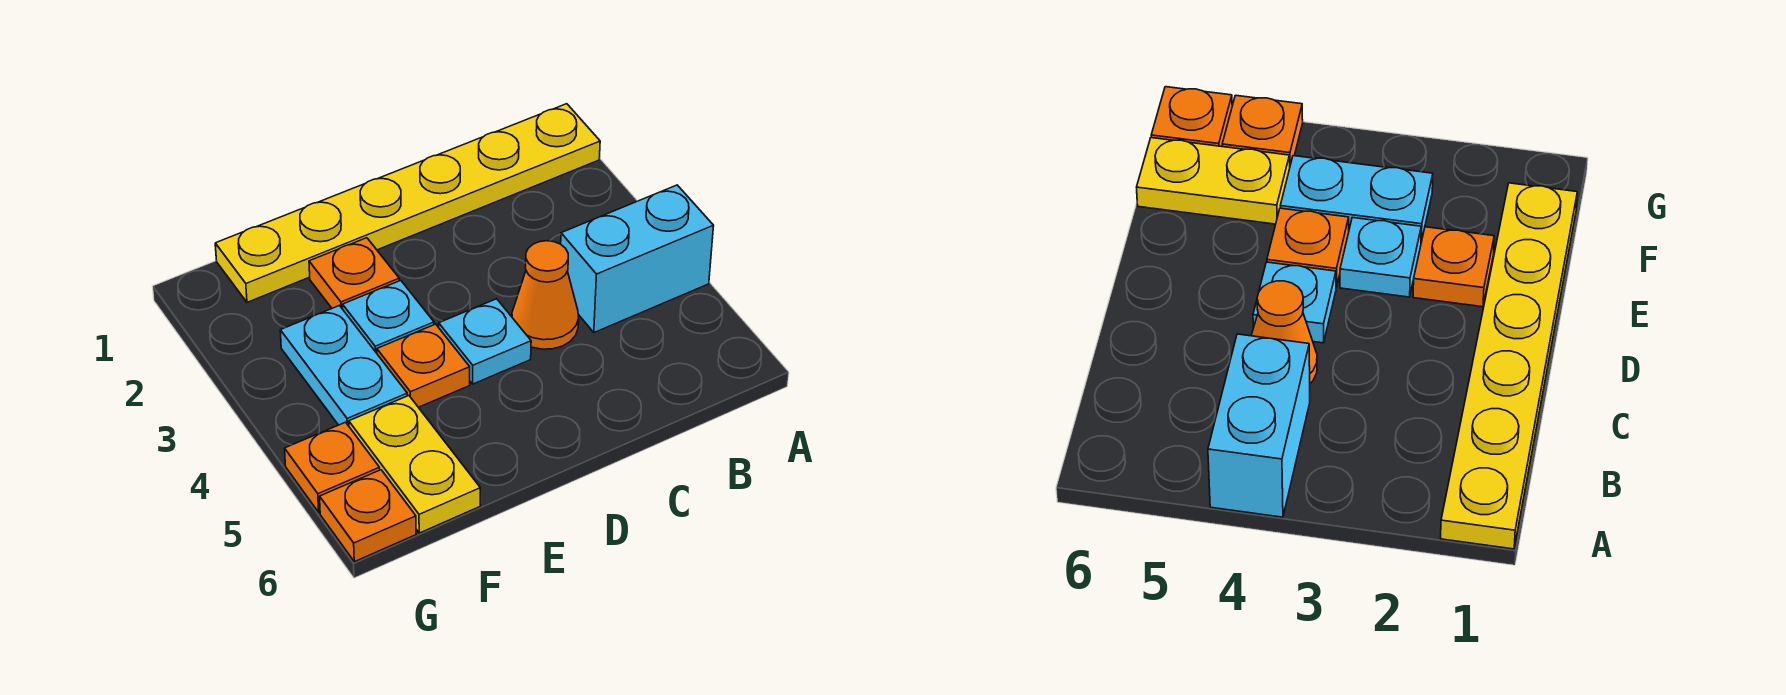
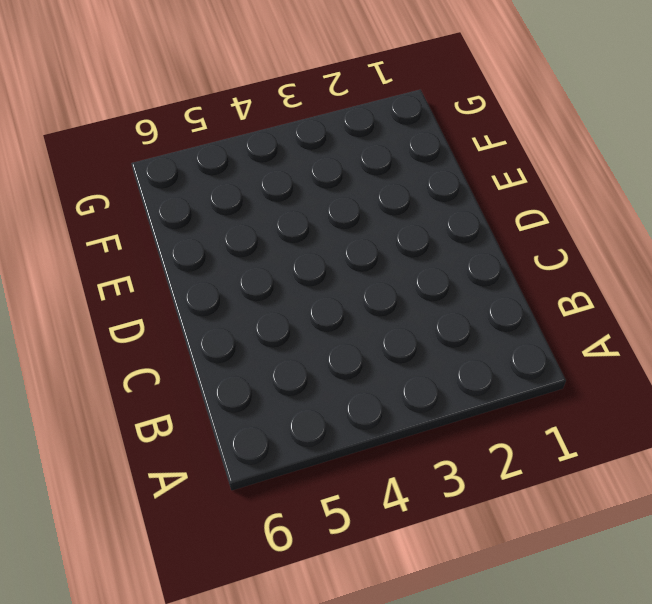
none -> yellow 1x6 plate [215,104,600,302]
none -> cyan 1x2 brick [561,185,714,333]

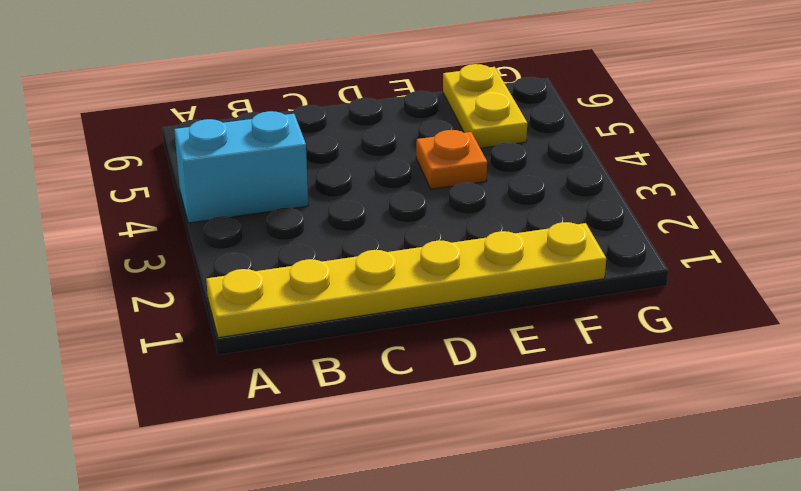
none -> orange 1x1 cone [512,241,579,349]
none -> cyan 1x1 plate [439,299,531,384]

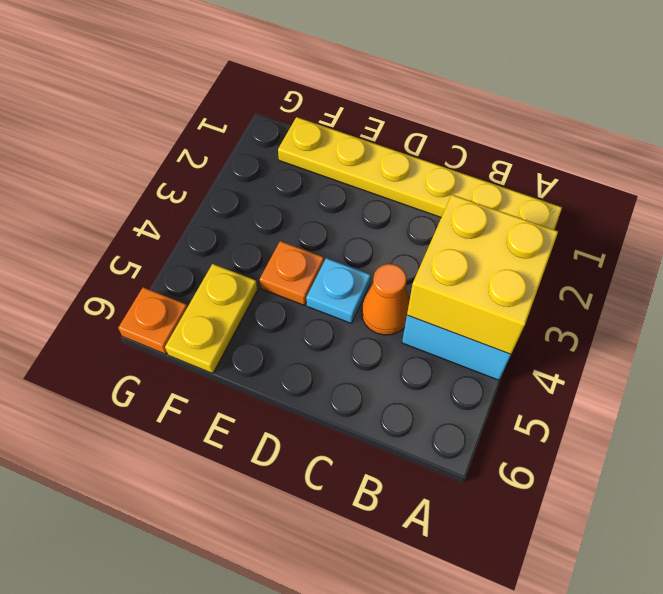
yellow 2x2 brick [407,195,558,354] -> none
none -> orange 1x1 plate [309,238,399,309]
none -> cyan 1x1 plate [343,280,434,353]

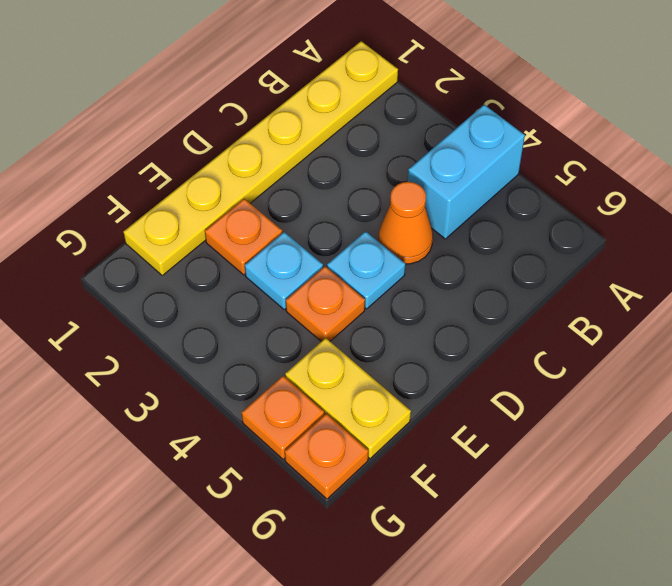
none -> cyan 1x2 plate [280,306,407,426]

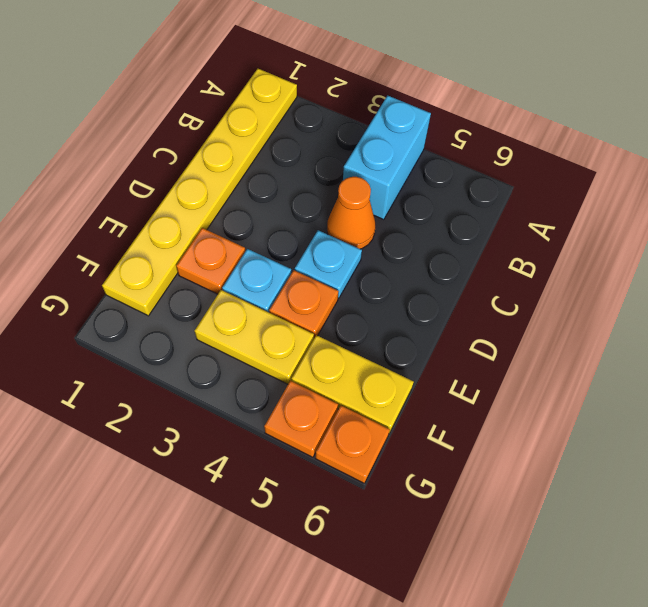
yellow 1x2 plate [195,290,314,384] -> cyan 1x2 plate [280,306,407,426]

